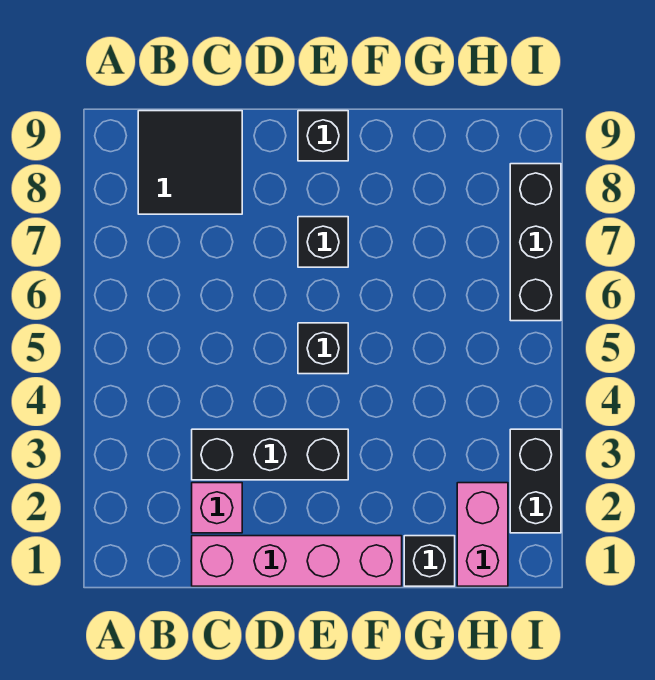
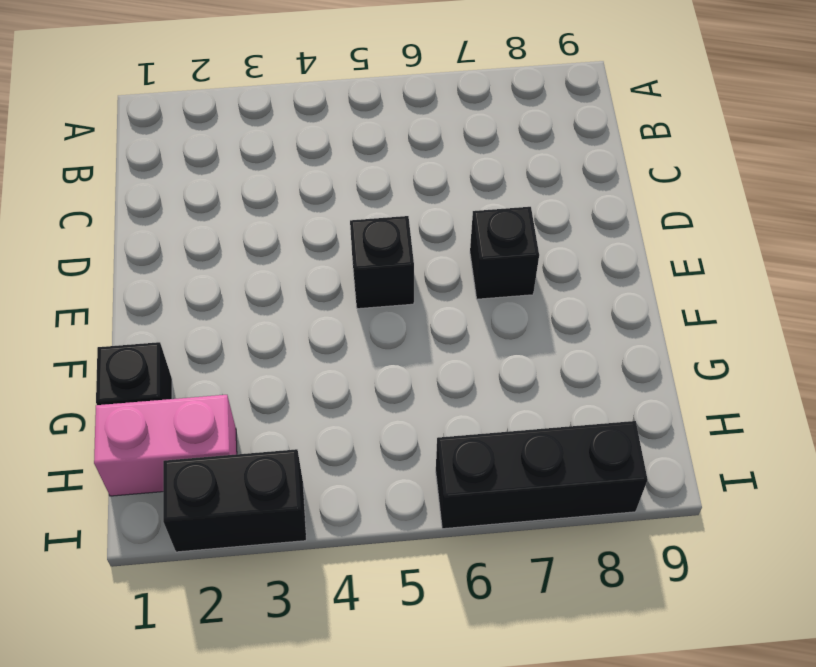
none -> black 2x2 tile [138,111,242,214]
none -> pink 1x4 brick [192,536,402,586]

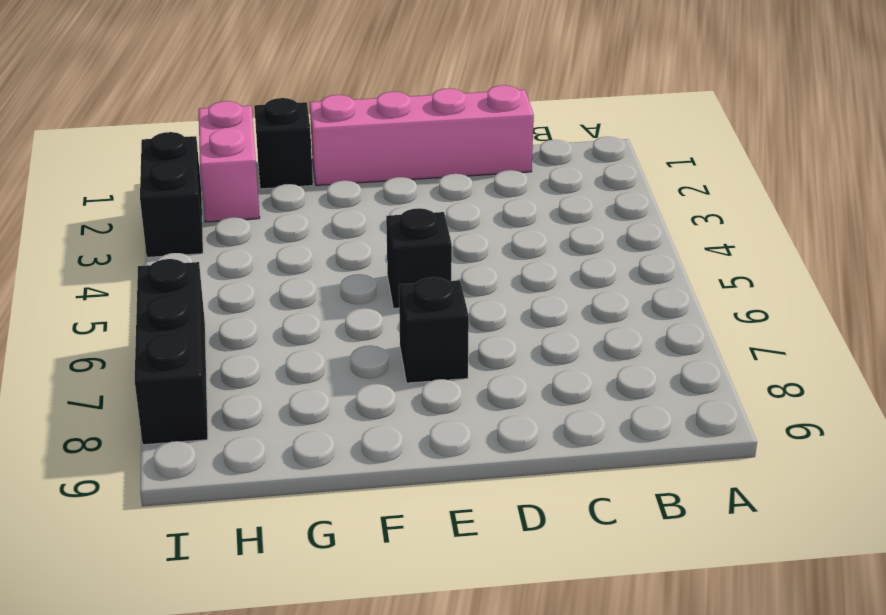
none -> black 2x2 tile [138,111,242,214]
none -> pink 1x1 brick [192,483,242,533]

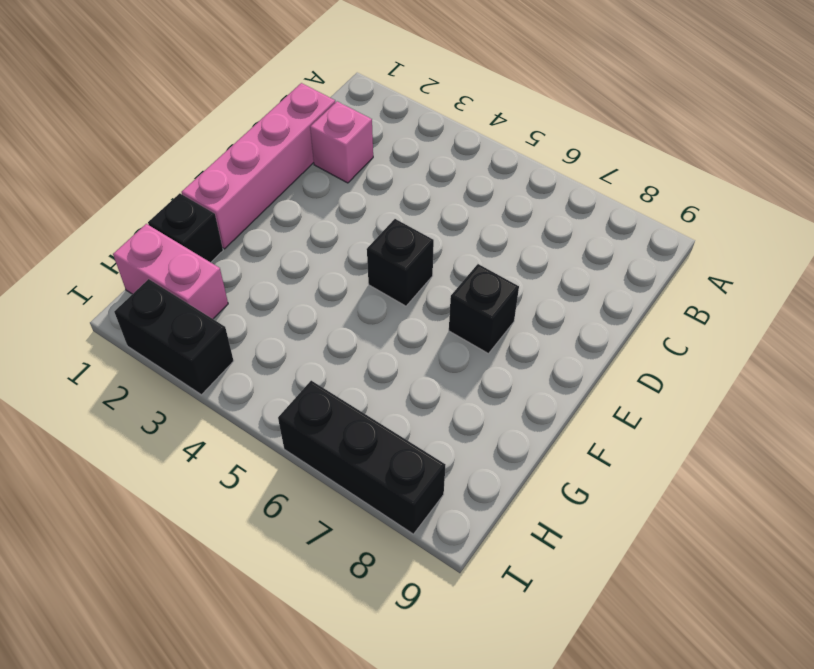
none -> black 2x2 tile [138,111,242,214]
none -> black 1x3 brick [192,429,348,480]

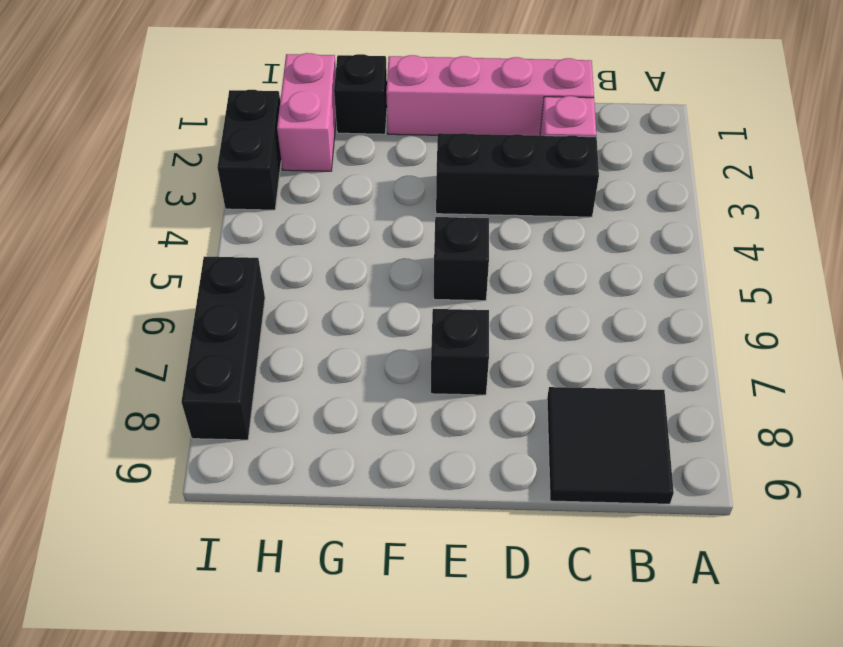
none -> black 1x1 brick [298,111,348,161]

